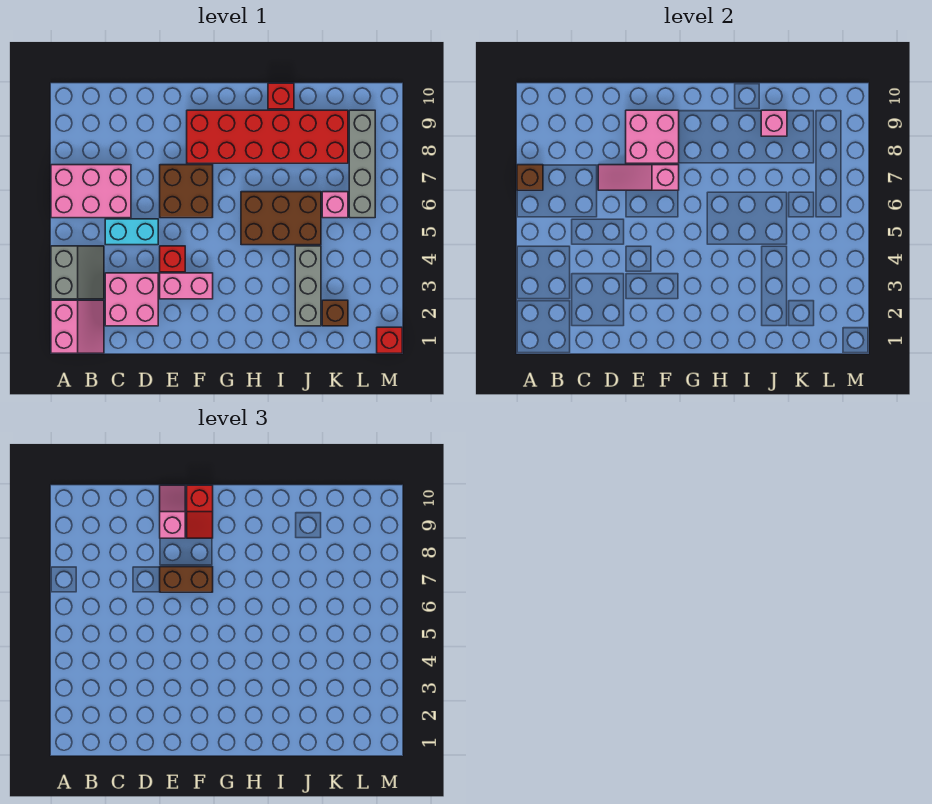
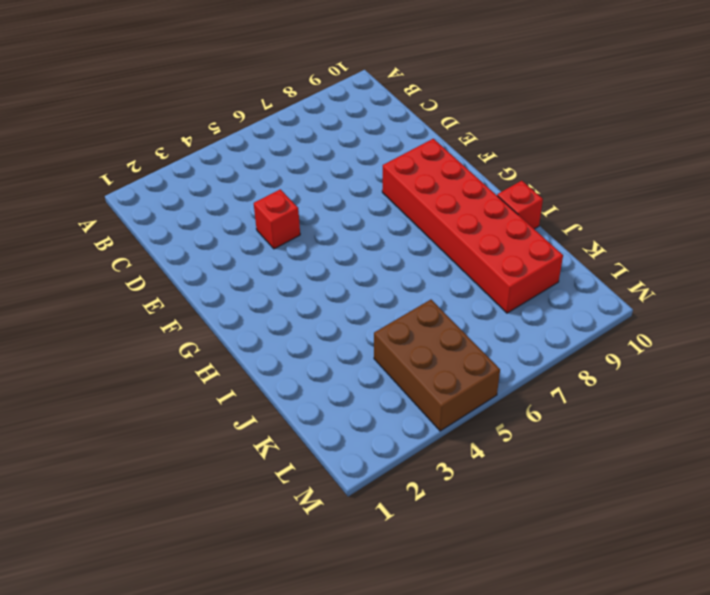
brown 2x3 brick [374,300,500,431] -> brown 2x3 brick moved to [241,192,321,245]
none -> pink 2x2 slope [51,300,104,353]
none -> grey 2x2 slope [51,246,104,299]
none -> pink 2x3 brick [51,165,131,218]

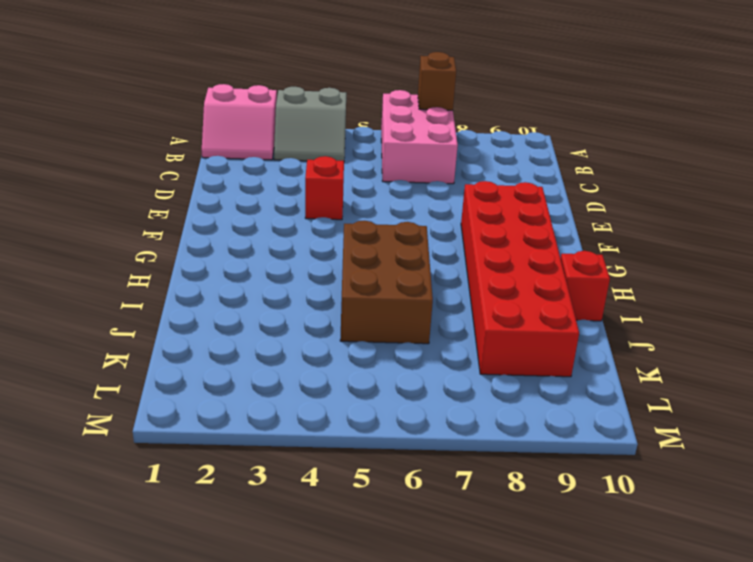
none -> pink 2x2 brick [105,273,158,326]
none -> cyan 1x2 brick [105,219,158,245]
none -> pink 1x2 brick [160,273,213,299]

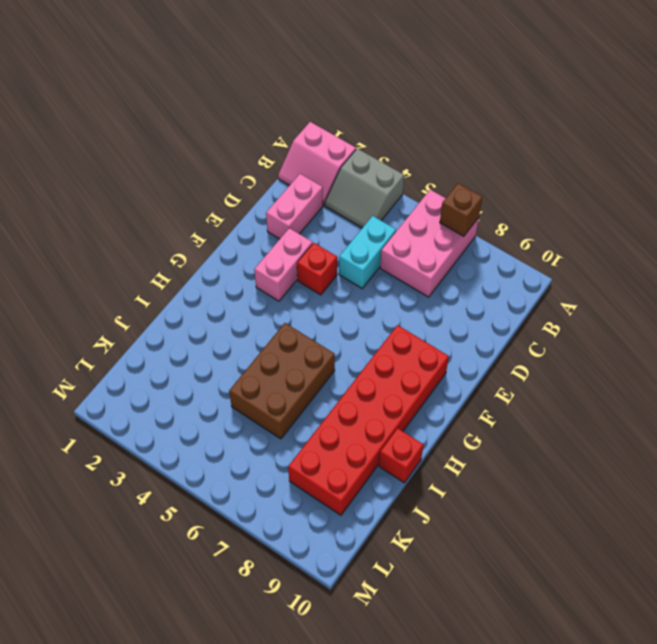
pink 1x2 brick [266,174,323,239] -> pink 2x2 brick [105,273,158,326]
none -> brown 2x2 brick [160,165,213,218]
none -> grey 1x3 brick [295,246,321,326]
none -> brown 1x1 brick [322,300,348,326]

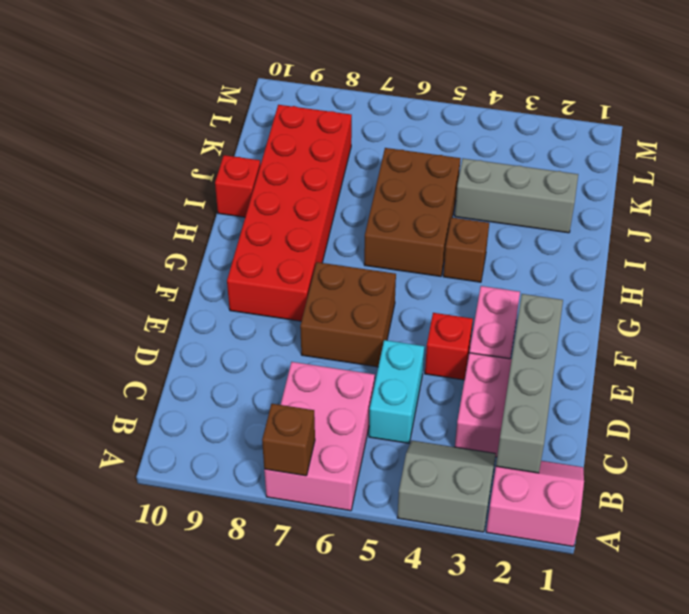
grey 1x4 brick [496,294,563,473] -> grey 1x4 brick turned to [349,110,375,218]
brown 1x1 brick [443,217,489,282] -> brown 1x1 brick moved to [322,300,348,326]
none -> pink 1x1 brick [322,192,348,218]
none -> red 1x1 brick [377,327,402,353]
none -> pink 1x3 slope [598,165,679,190]

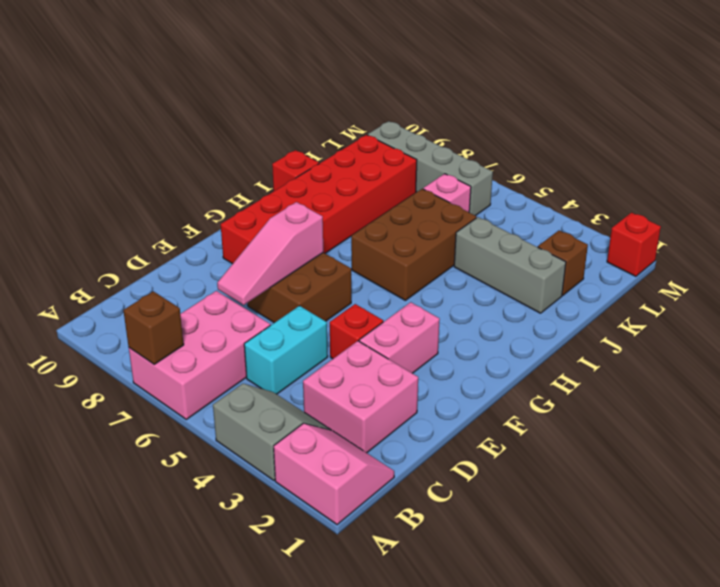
none -> pink 2x2 brick [626,110,679,163]
none -> pink 1x1 brick [761,110,787,136]
none -> brown 1x2 brick [160,567,213,592]

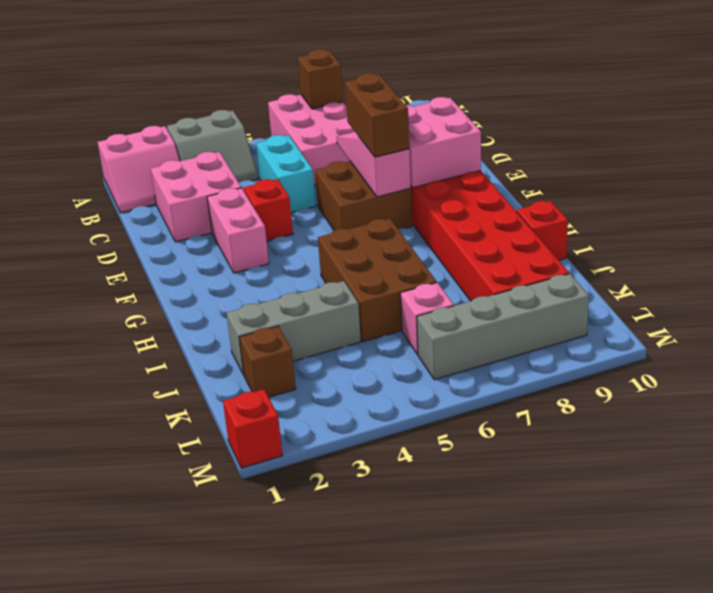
none -> pink 1x1 brick [761,110,787,136]
none -> pink 1x2 slope [160,485,185,538]
none -> red 1x2 slope [187,485,213,538]

